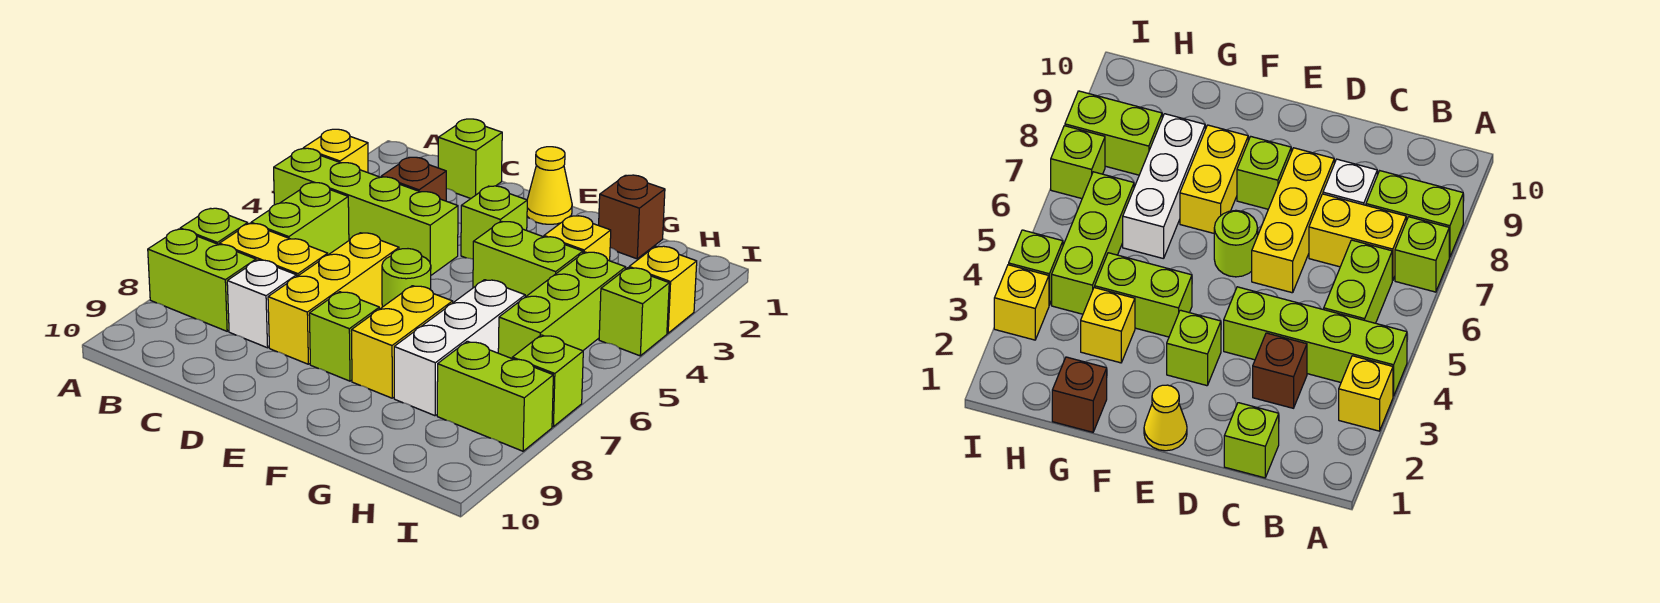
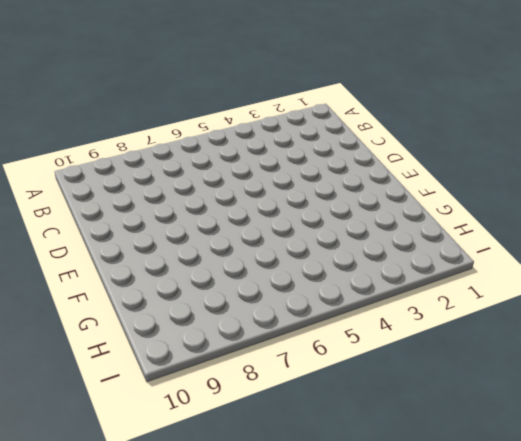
none -> yellow 1x1 brick [303,129,368,173]
none -> lime 1x4 brick [274,148,458,275]
none -> lime 1x1 brick [180,208,248,245]

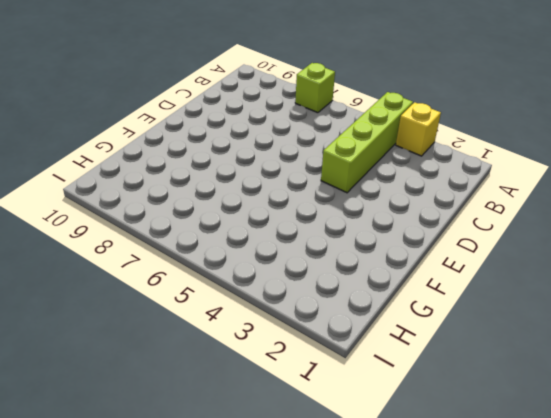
none -> lime 1x2 brick [148,229,256,331]
none -> lime 1x2 brick [251,183,349,255]
none -> yellow 1x2 brick [220,224,328,276]

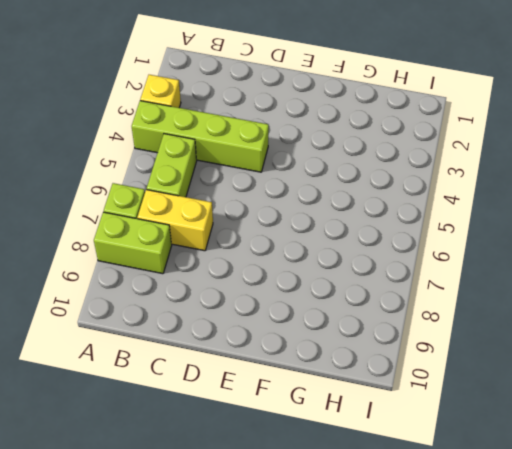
none -> lime 1x1 brick [438,119,502,198]
none -> brown 1x1 brick [381,157,446,201]
none -> white 1x1 brick [227,260,297,348]

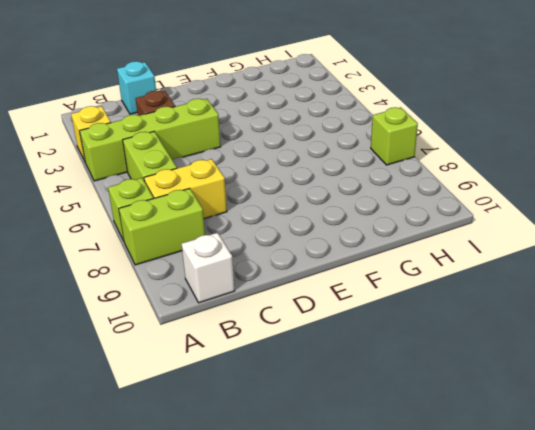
white 1x1 brick [182,233,234,303] -> white 1x1 brick moved to [227,260,297,348]
cyan 1x1 brick [117,61,156,114] -> lime 1x1 brick [438,119,502,198]
none -> yellow 1x3 brick [268,233,399,364]
none -> yellow 1x1 cone [527,147,572,224]
none -> lime 1x1 brick [461,186,527,259]

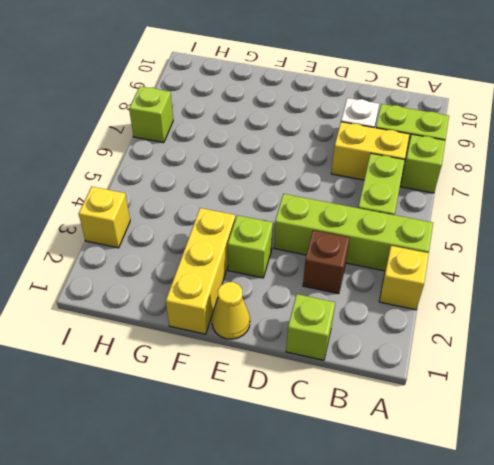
yellow 1x3 brick [166,208,235,334] -> yellow 1x3 brick moved to [268,233,399,364]
none -> lime 1x1 round brick [382,249,431,307]
none -> lime 1x1 brick [309,292,379,381]
none -> lime 1x2 brick [473,221,583,297]

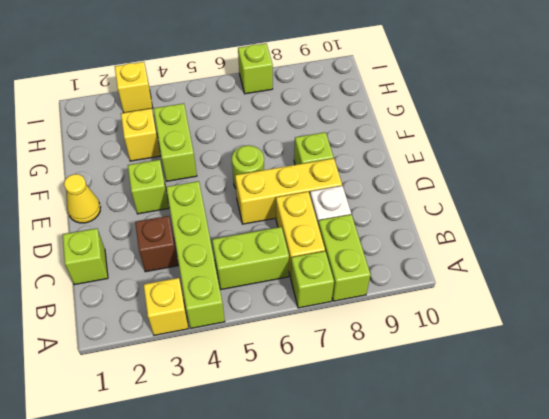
none -> yellow 1x2 brick [351,286,453,398]
none -> brown 1x1 brick [599,175,665,259]
none -> white 1x3 brick [394,280,525,416]

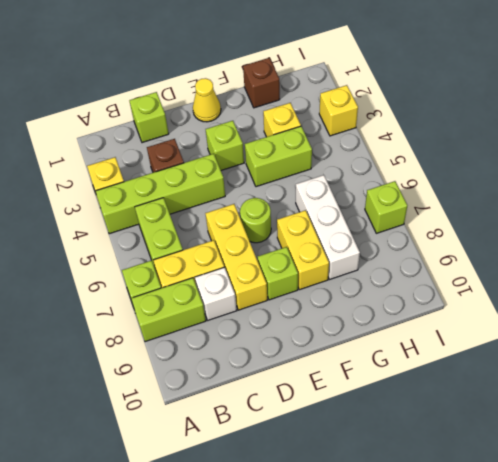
none -> lime 1x3 brick [498,252,626,358]
none -> lime 1x2 brick [437,341,553,451]
none -> lime 1x1 brick [599,268,669,356]

